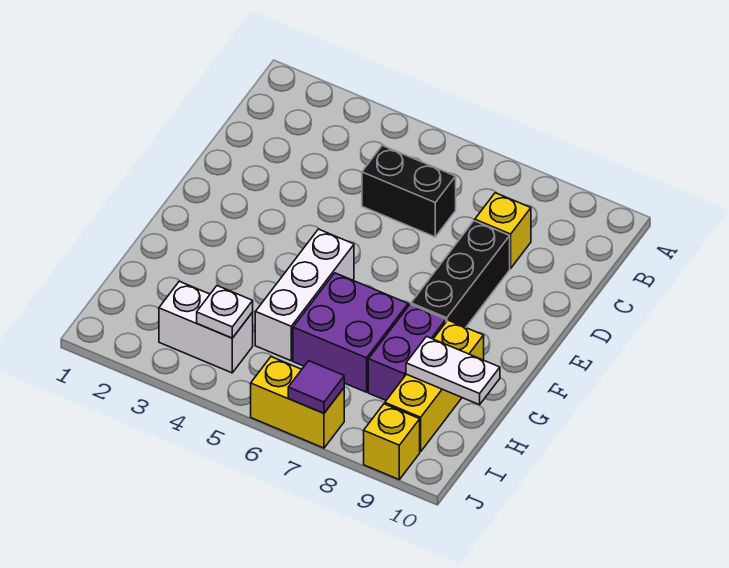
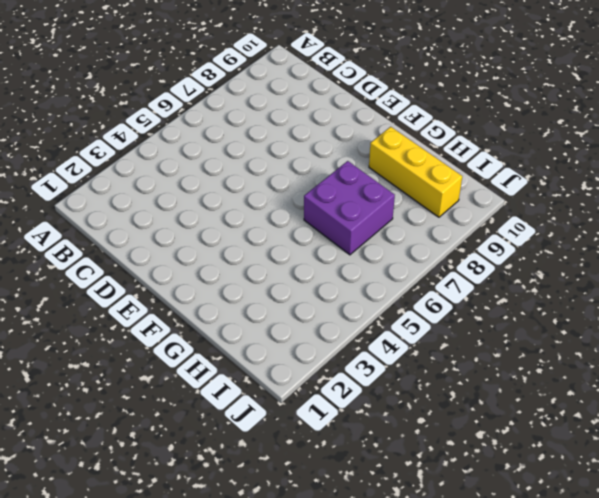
none -> black 1x2 brick [362,146,456,237]
none -> yellow 1x1 brick [475,193,531,268]
none -> black 1x3 brick [411,221,510,327]

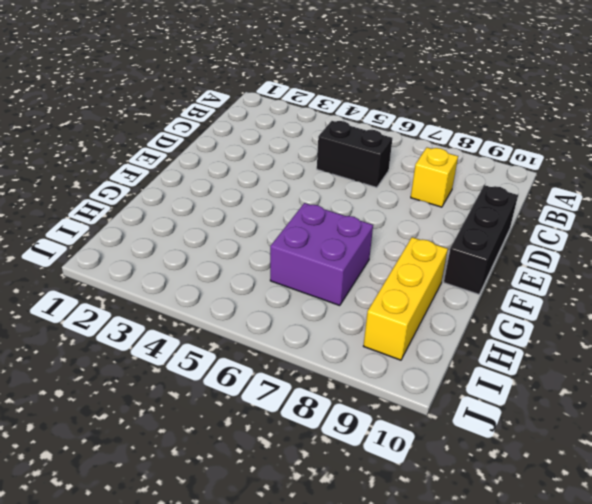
black 1x3 brick [444,185,518,294] -> black 1x3 brick moved to [411,221,510,327]
none -> white 1x3 brick [255,229,354,361]
none -> purple 1x2 brick [368,304,446,400]
none -> white 1x2 brick [159,281,253,373]

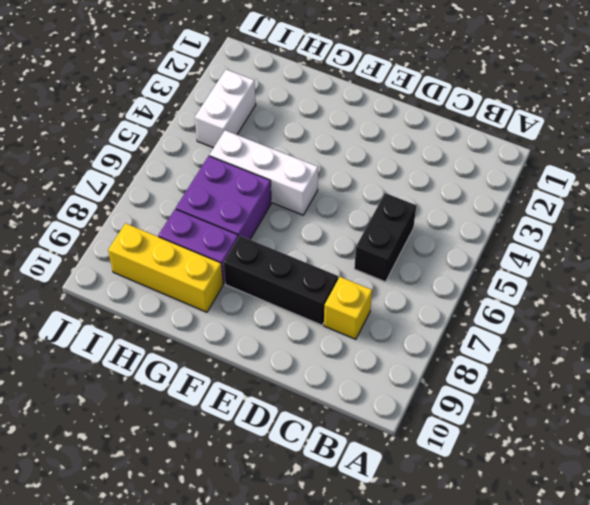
none -> yellow 1x2 brick [251,357,344,448]
none -> yellow 1x1 brick [364,404,420,479]
none -> white 1x2 plate [406,337,500,405]

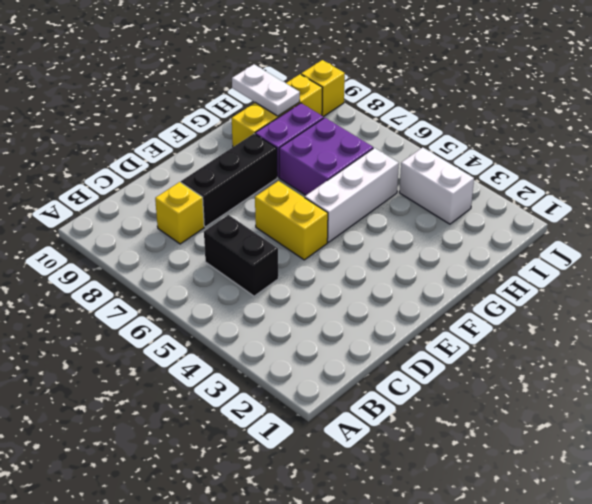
yellow 1x2 brick [255,181,328,260] -> yellow 1x2 brick moved to [251,357,344,448]
none -> white 1x1 plate [197,286,253,338]
none -> purple 1x1 tile [288,361,344,413]

